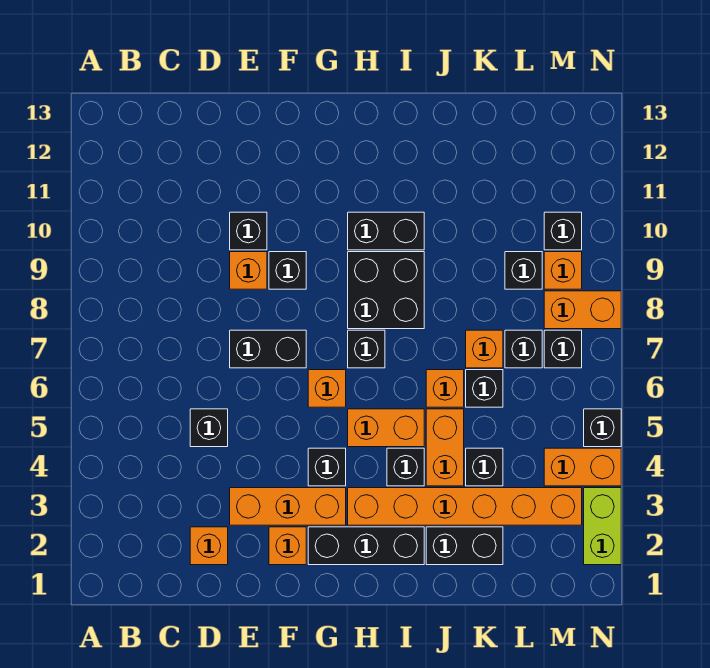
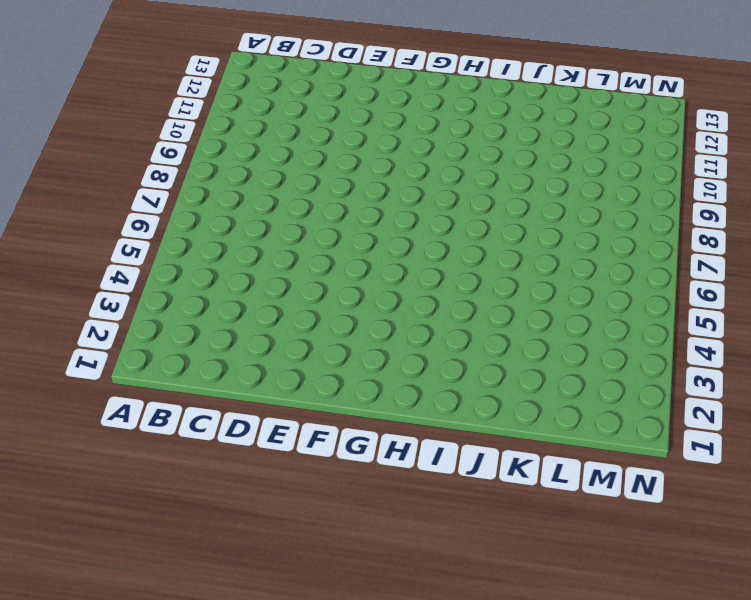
none -> orange 1x1 brick [190,527,228,565]
none -> black 1x1 brick [190,409,228,447]
none -> orange 1x3 brick [230,488,346,525]
none -> black 1x2 brick [230,330,306,368]

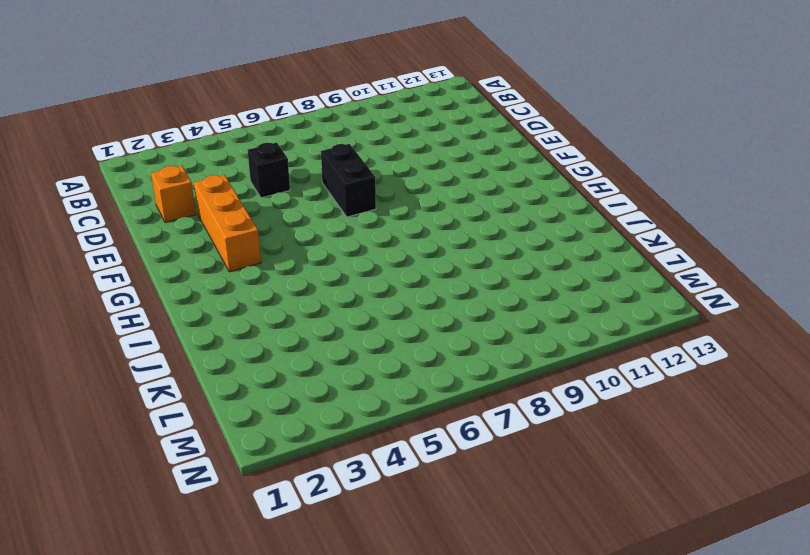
none -> orange 1x1 brick [230,252,267,289]
none -> black 1x1 brick [230,212,267,250]
none -> orange 1x1 brick [269,527,306,565]
none -> black 1x1 brick [269,252,306,289]

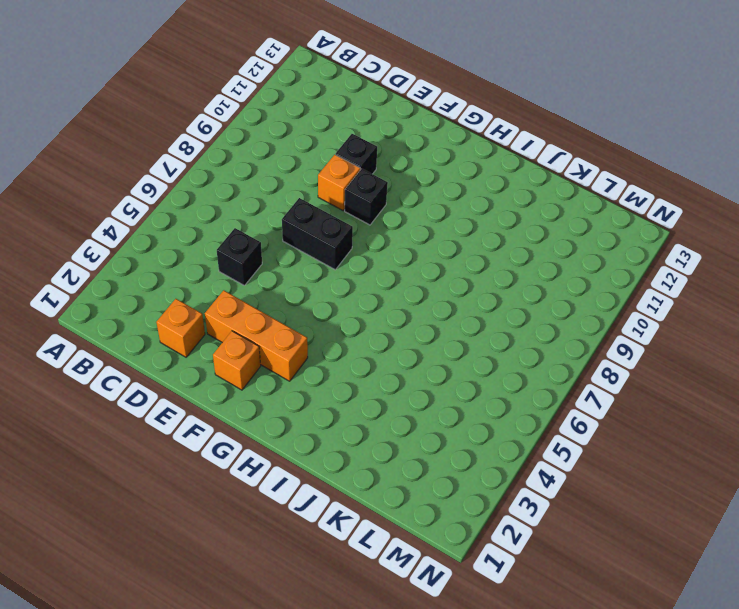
none -> black 1x3 brick [308,527,424,565]
none -> black 1x1 brick [308,448,346,486]
none -> orange 1x1 brick [308,370,346,407]
none -> orange 1x6 brick [348,488,582,525]

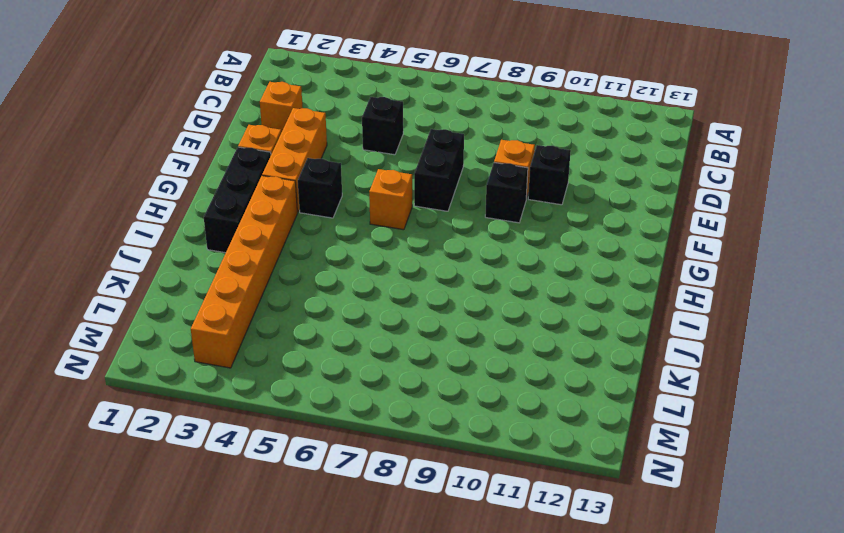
none -> orange 1x2 brick [348,409,424,447]
none -> black 1x1 brick [348,330,385,368]
none -> black 2x2 brick [348,252,424,329]
none -> black 1x2 brick [348,212,424,250]

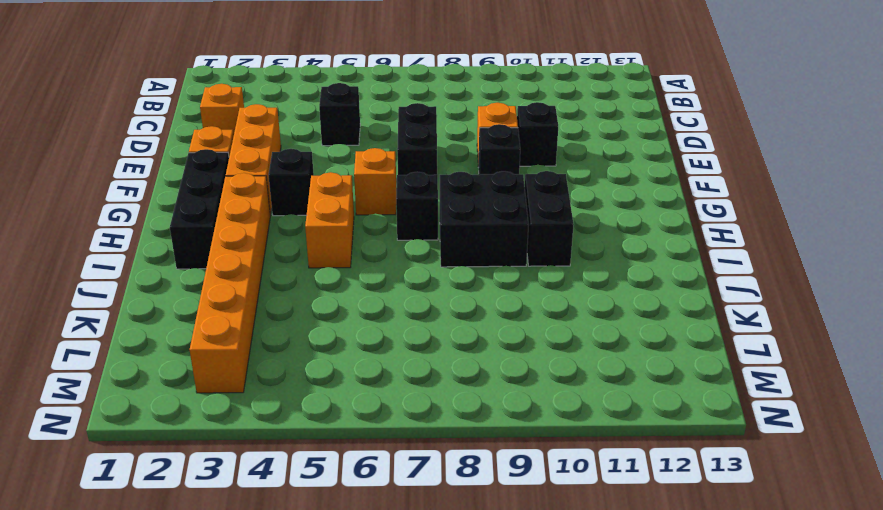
none -> black 1x1 brick [387,448,424,486]
none -> black 1x2 brick [426,527,503,565]
none -> orange 1x2 brick [426,409,464,486]
none -> orange 1x1 brick [426,370,464,407]

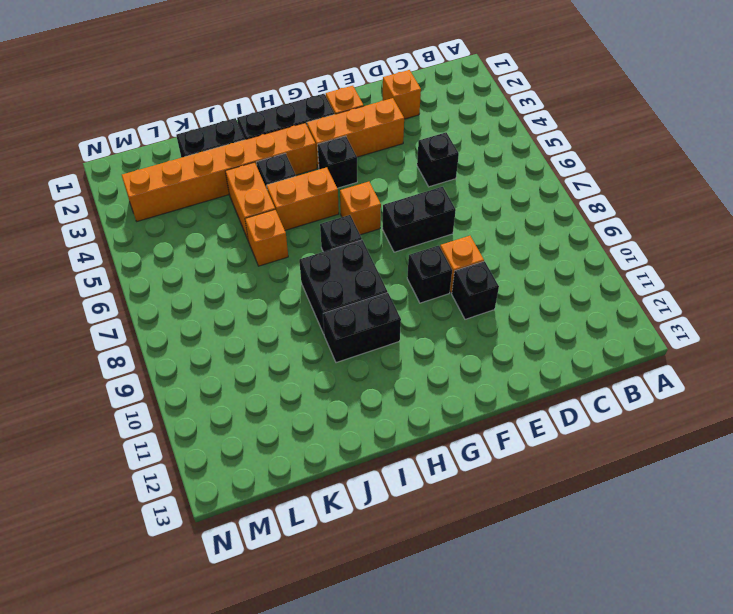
none -> black 1x1 brick [466,448,503,486]
none -> black 1x1 brick [466,370,503,407]
none -> orange 1x1 brick [466,330,503,368]
none -> black 1x1 brick [505,330,542,368]

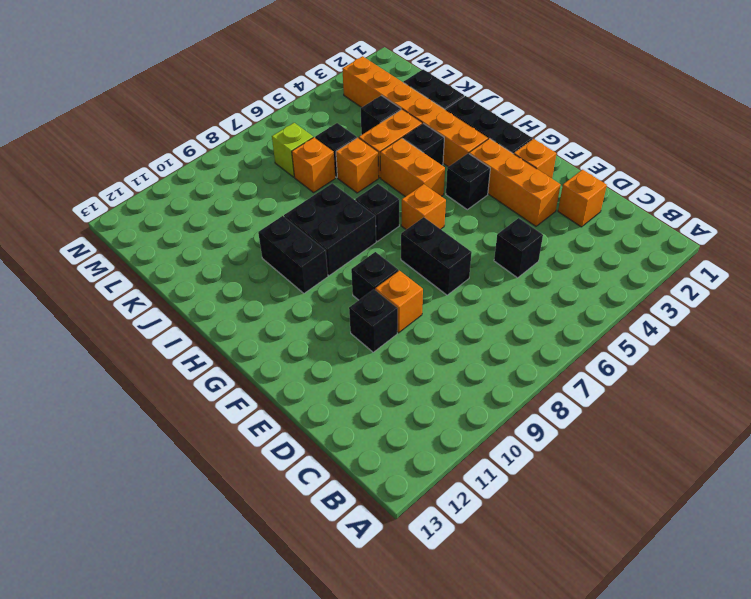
lime 1x1 brick [272,123,313,177] -> black 1x1 brick [505,330,542,368]
none -> black 1x1 brick [505,252,542,289]
none -> orange 1x2 brick [544,448,621,486]
none -> black 1x1 brick [544,330,582,368]
none -> orange 1x2 brick [544,291,621,329]

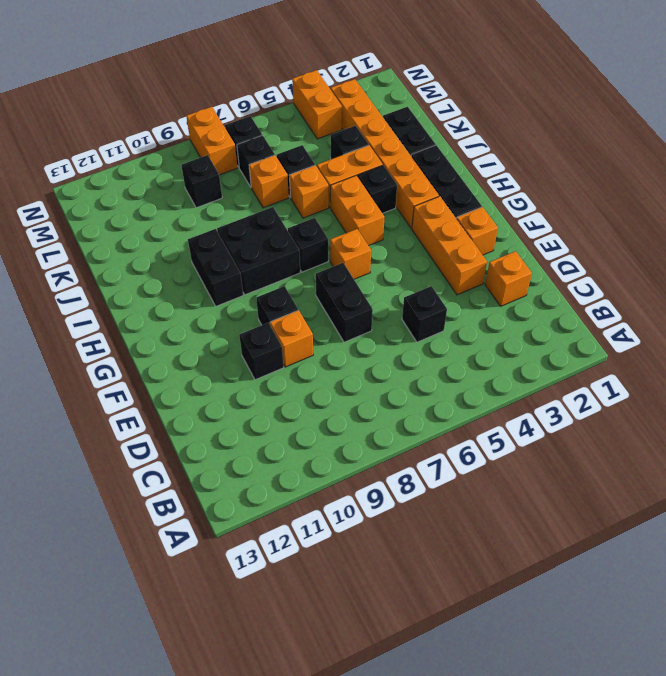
none -> black 1x1 brick [308,448,346,486]
none -> orange 1x1 brick [544,252,582,289]
none -> black 1x1 brick [544,212,582,250]
none -> lime 1x2 brick [584,488,621,565]

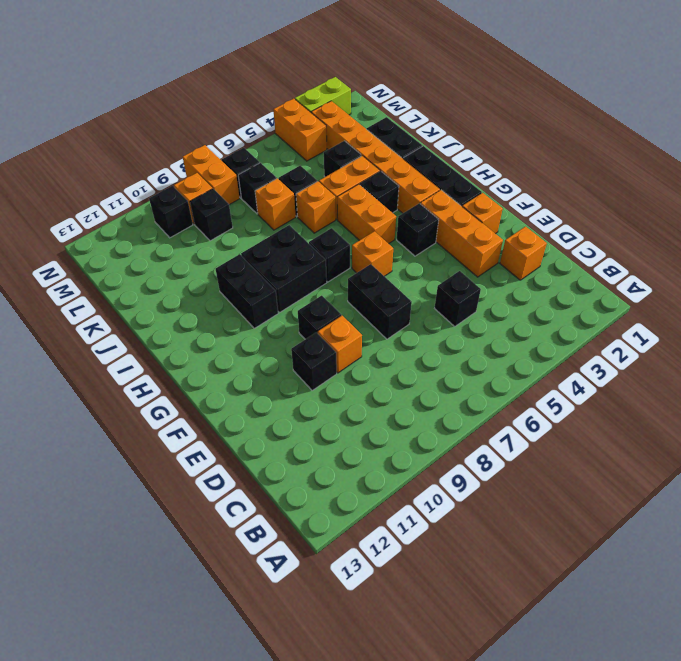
none -> black 1x1 brick [584,409,621,447]

